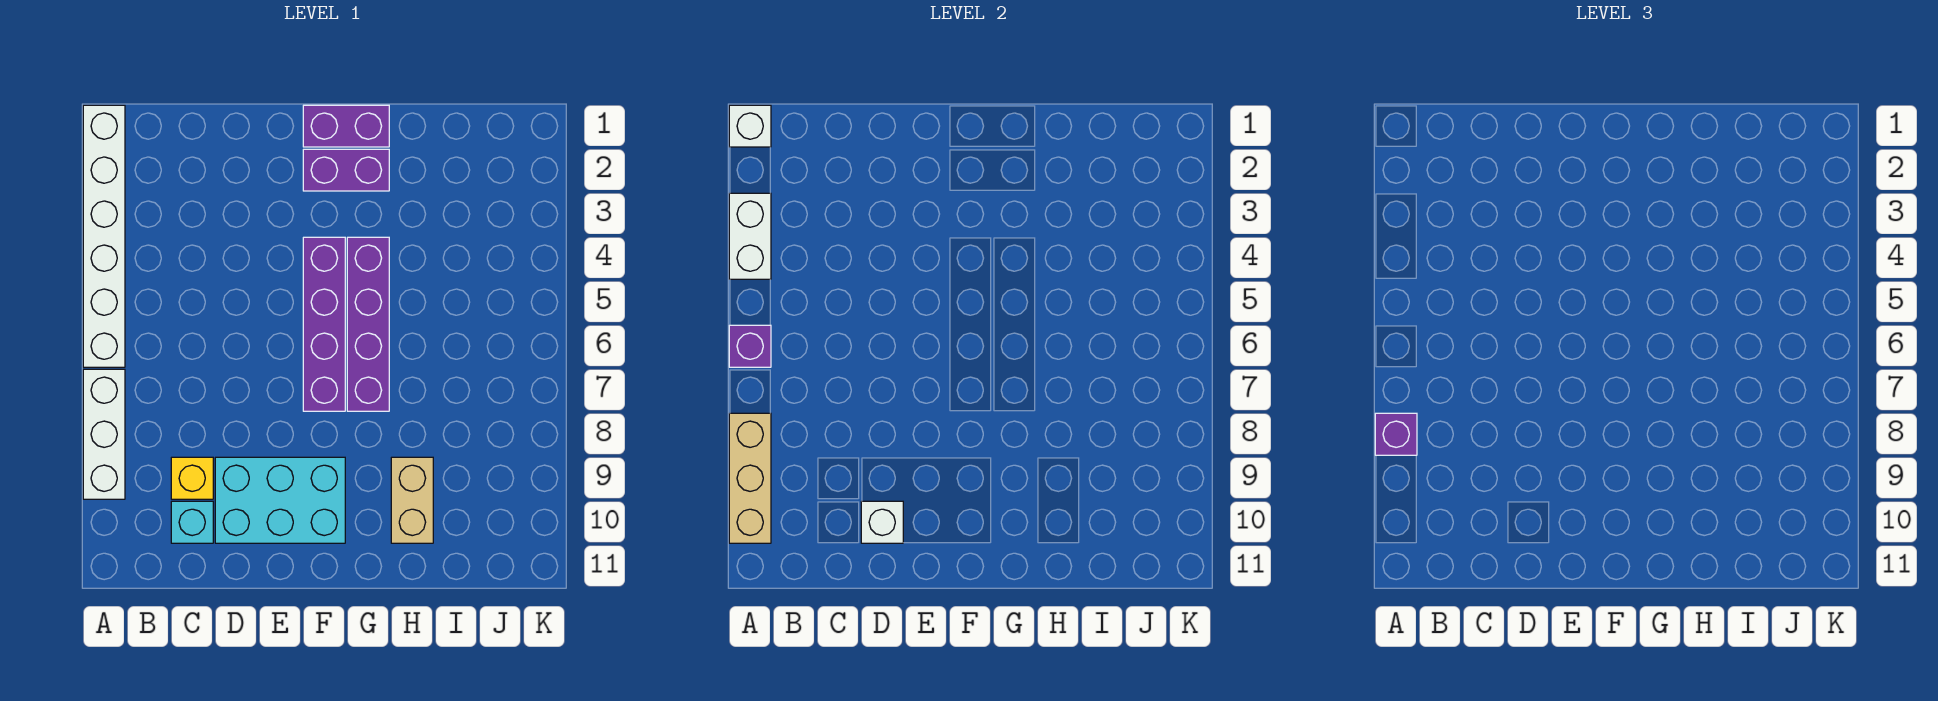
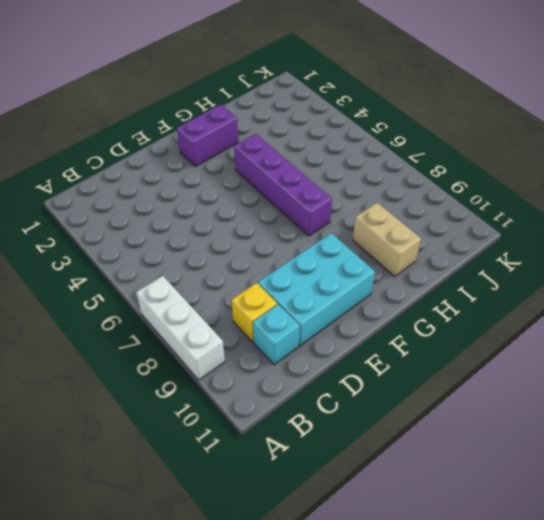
none -> white 1x6 brick [83,105,125,367]
none -> purple 1x2 brick [303,105,389,147]
none -> purple 1x4 brick [303,237,345,411]

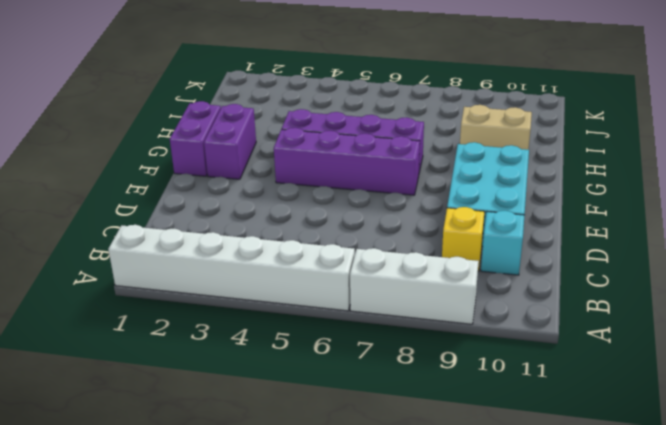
none -> white 1x1 brick [729,105,771,147]
none -> white 1x2 brick [729,193,771,279]
none -> purple 1x1 brick [729,325,771,367]

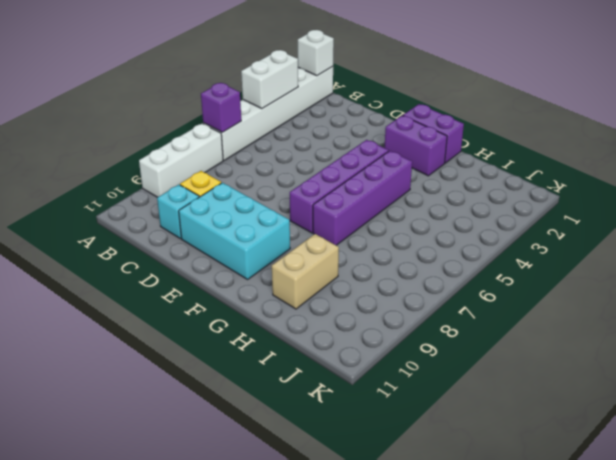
none -> tan 1x3 brick [729,413,771,543]
none -> white 1x1 brick [861,501,903,543]
none -> purple 1x1 brick [1375,413,1417,455]

